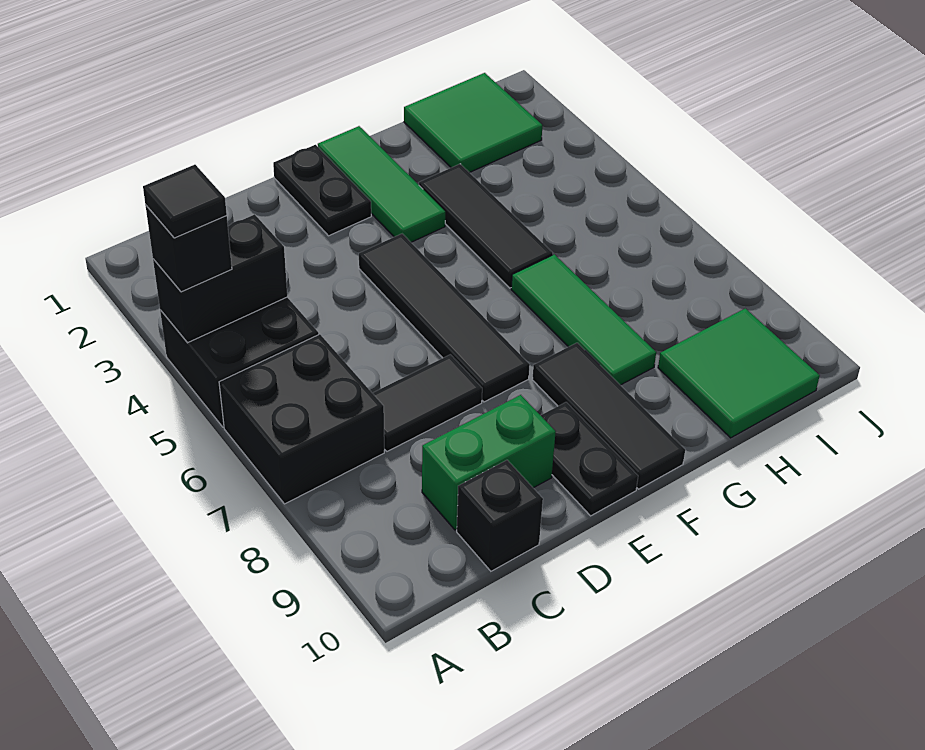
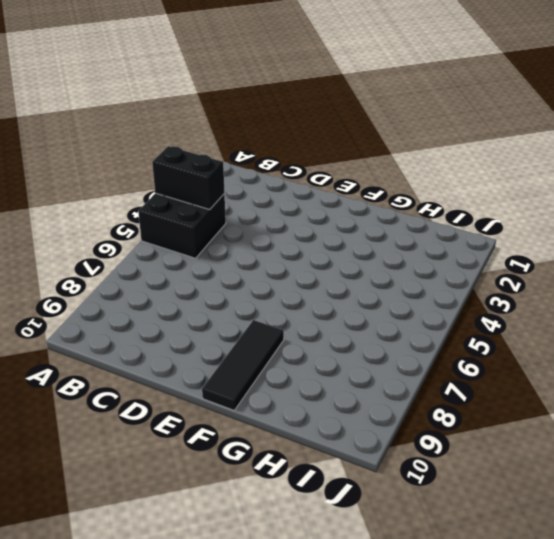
none -> black 2x2 brick [219,334,384,504]
none -> black 1x2 tile [373,354,482,451]
none -> green 1x2 brick [422,395,556,530]

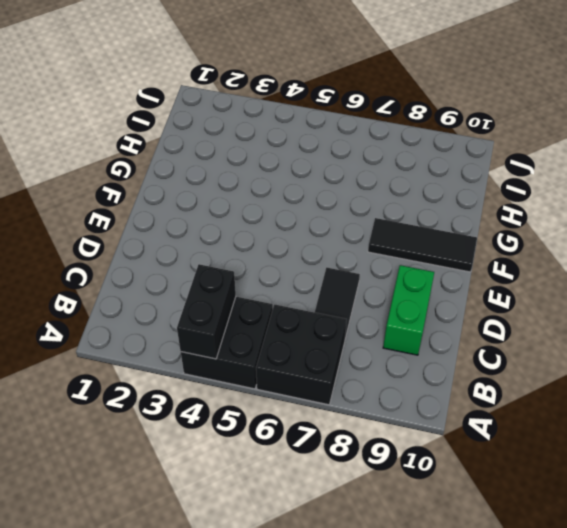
none -> black 1x1 brick [457,460,543,571]
none -> black 1x2 plate [273,145,371,236]
none -> black 1x4 tile [359,234,530,402]

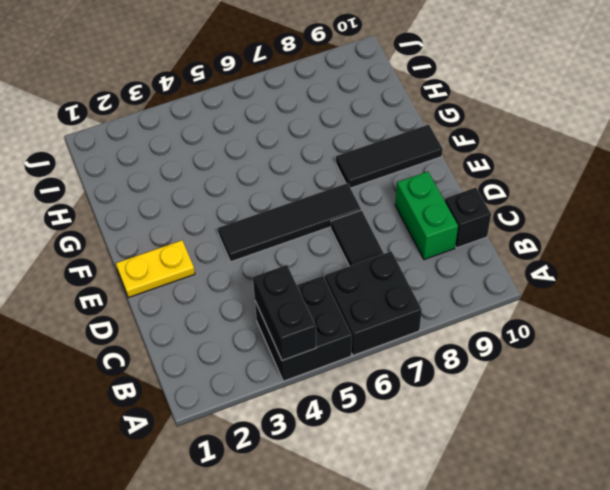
yellow 1x2 plate [116,240,195,298] -> black 1x2 plate [273,145,371,236]
none -> black 1x2 plate [541,402,638,516]
none -> green 1x3 tile [318,126,445,242]
none -> black 1x3 tile [419,164,553,288]

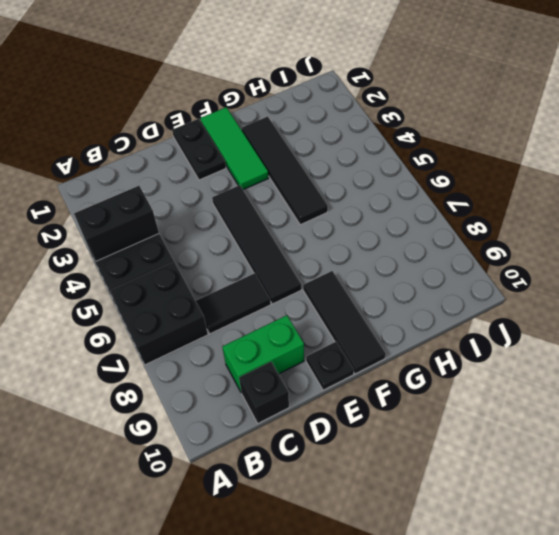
black 1x1 plate [306,341,354,390] -> black 1x2 plate [541,402,638,516]
black 1x4 tile [242,116,328,225] -> black 1x3 tile [419,164,553,288]
none -> green 1x3 tile [511,254,656,385]
none -> green 2x2 tile [404,73,543,173]
none -> green 2x2 tile [658,308,820,438]

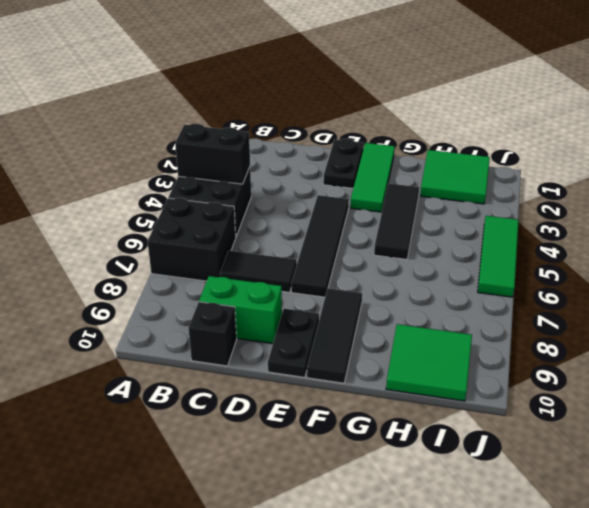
green 1x3 tile [478,216,519,297] -> green 1x3 tile moved to [511,254,656,385]
none -> black 1x1 brick [145,205,232,292]
none -> black 1x1 tile [143,165,227,238]

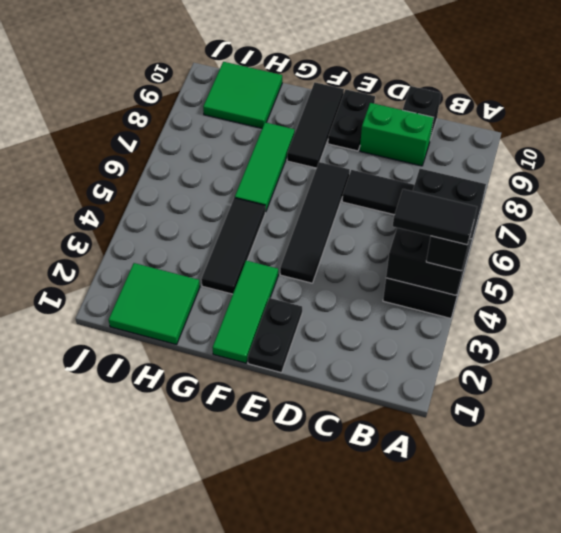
black 1x2 tile [393,189,477,245] -> black 1x1 tile [143,165,227,238]

